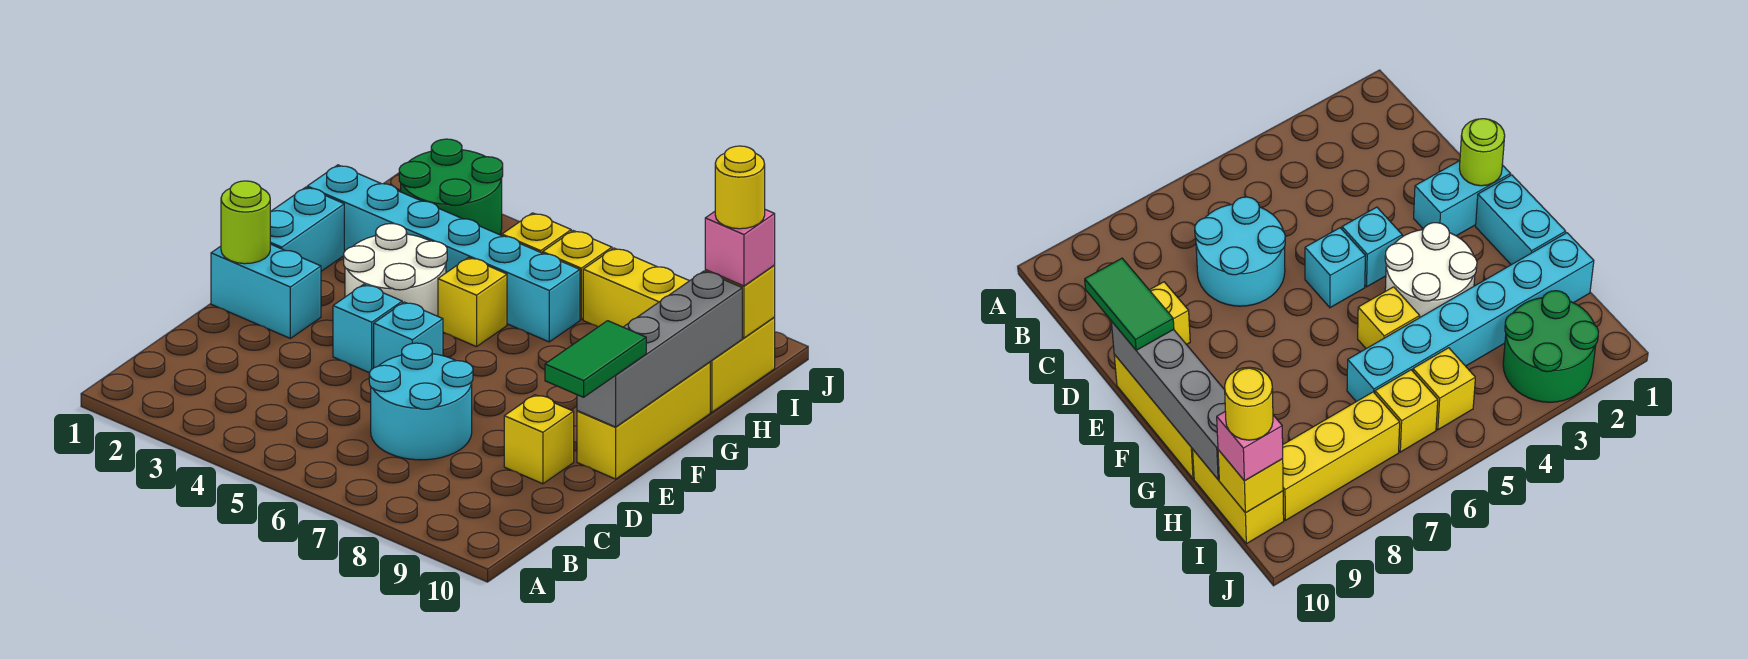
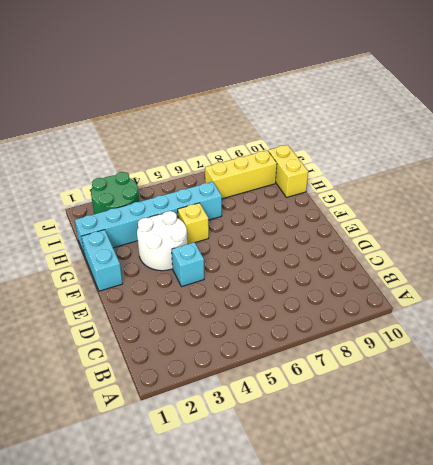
none -> cyan 2x2 round brick [369,343,473,460]
none -> yellow 1x1 brick [504,395,574,484]
none -> cyan 1x2 brick [211,244,321,338]

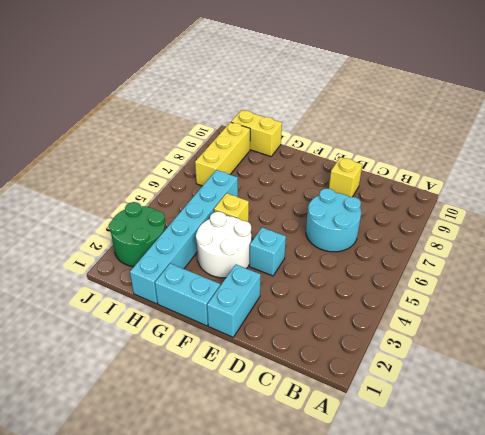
none -> cyan 1x1 brick [374,302,443,368]
none -> yellow 1x3 brick [577,362,710,479]
none -> yellow 1x1 brick [502,213,571,253]

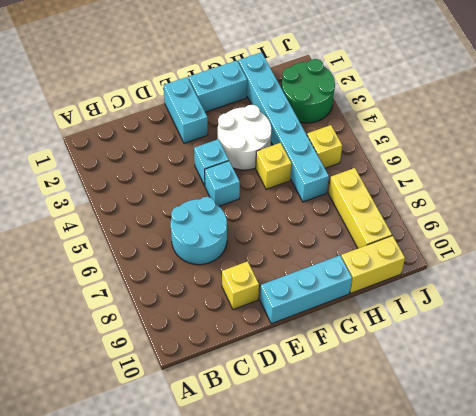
cyan 1x3 brick [260,255,352,324] -> yellow 1x3 brick [577,362,710,479]
none -> yellow 1x1 brick [543,231,612,320]
none -> lime 1x1 round brick [221,181,270,264]
none -> grey 1x4 brick [577,271,742,427]

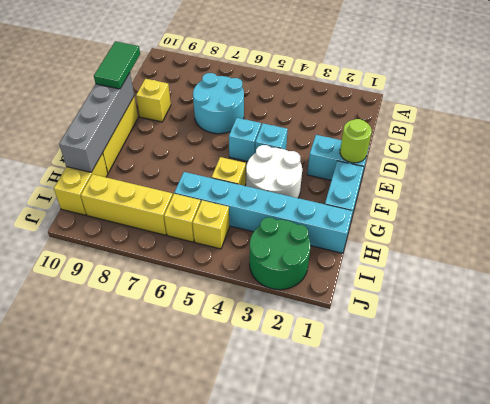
none -> yellow 1x1 brick [705,266,775,338]
none -> pink 1x1 brick [705,210,775,286]
none -> yellow 1x1 round brick [715,146,765,229]

